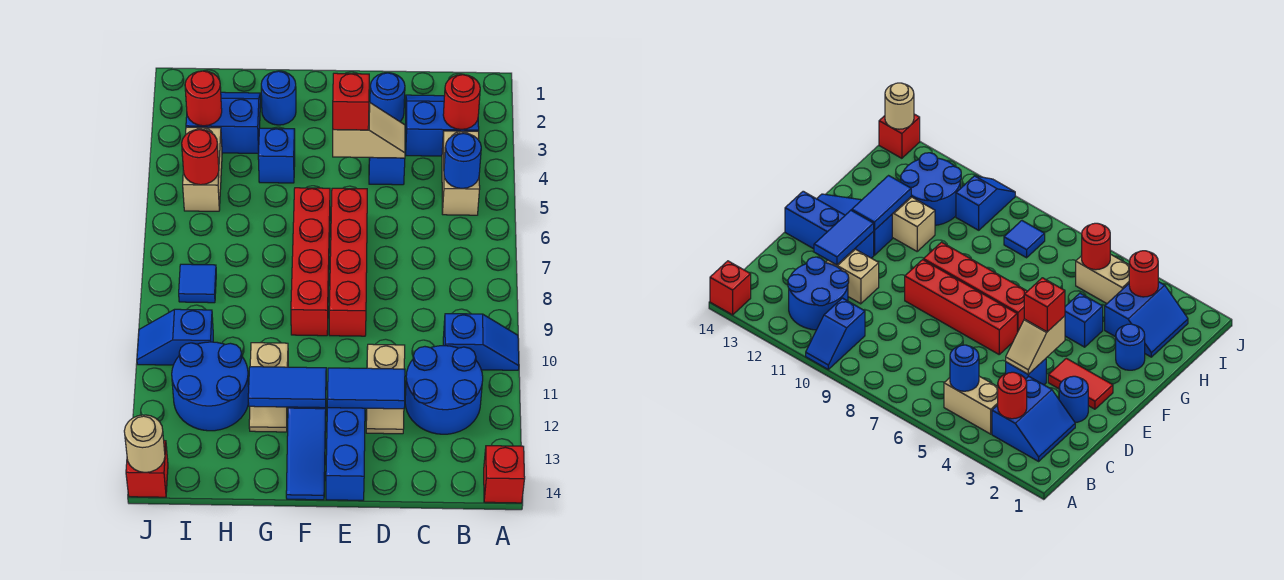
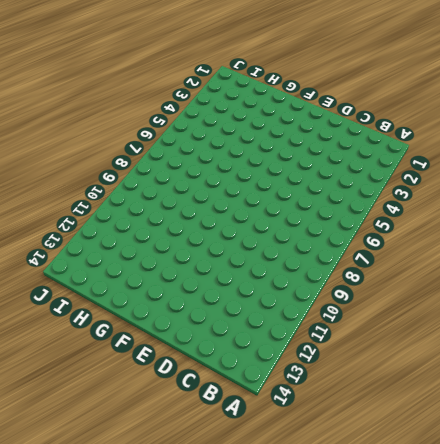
none -> blue 1x2 slope [443,314,519,370]
none -> red 1x1 brick [484,446,525,503]
none -> blue 2x2 slope [406,95,479,156]
none -> tan 1x2 brick [442,131,480,215]

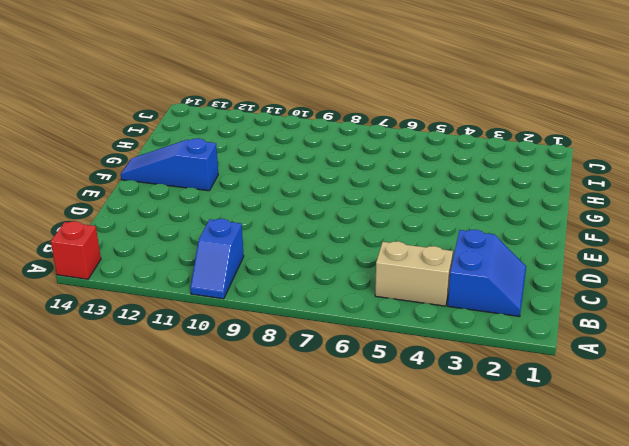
none -> blue 2x2 round brick [405,346,483,434]
none -> blue 1x1 round brick [370,73,405,121]
none -> blue 1x1 brick [369,157,405,185]
none -> tan 1x2 slope [366,344,405,434]

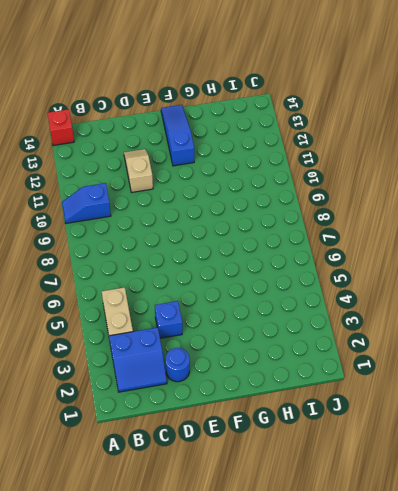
none -> blue 2x2 round brick [405,346,483,434]
none -> red 1x2 tile [1048,358,1113,409]
none -> red 1x4 brick [329,188,367,336]
none -> blue 1x3 brick [326,408,365,500]

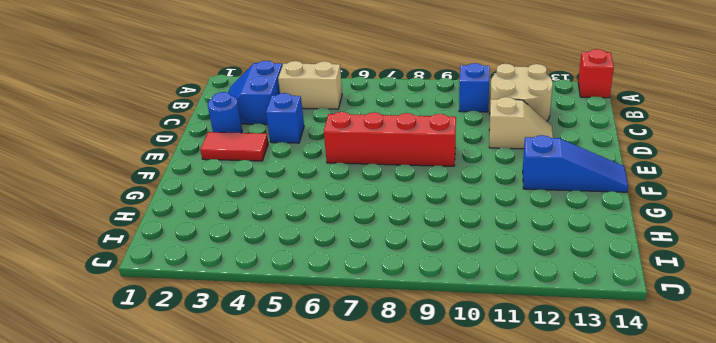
tan 2x2 round brick [490,64,553,121] -> blue 2x2 round brick [405,346,483,434]
none -> blue 1x3 brick [326,408,365,500]
none -> red 1x4 brick [291,188,330,336]
none -> blue 1x1 round brick [261,71,296,125]
none -> blue 1x1 brick [258,128,295,183]

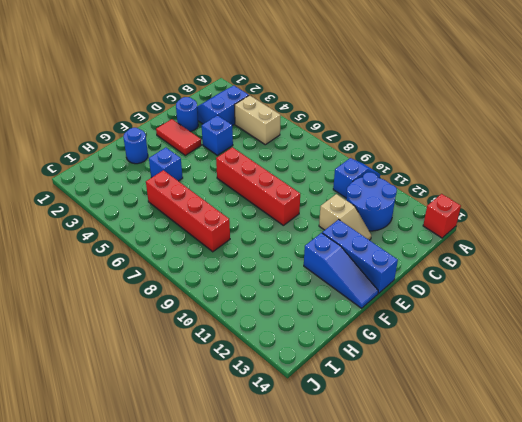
red 1x4 brick [146,170,230,252] -> red 1x4 brick moved to [291,188,330,336]
none -> tan 1x2 slope [249,343,288,432]
none -> blue 2x2 slope [186,92,261,153]
none -> blue 2x2 round brick [172,342,249,431]
none -> tan 1x2 brick [183,127,222,211]

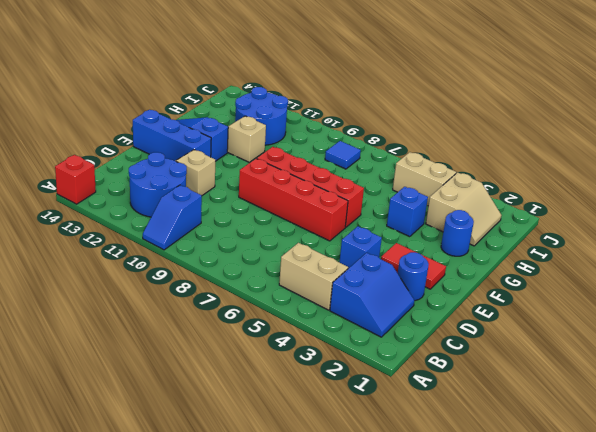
tan 2x2 slope [426,172,501,246] -> blue 2x2 slope [186,92,261,153]
none -> blue 1x2 slope [137,309,213,365]
none -> red 1x1 brick [126,441,168,497]
none -> red 1x1 round brick [443,75,480,129]
none -> blue 1x1 round brick [444,133,481,189]

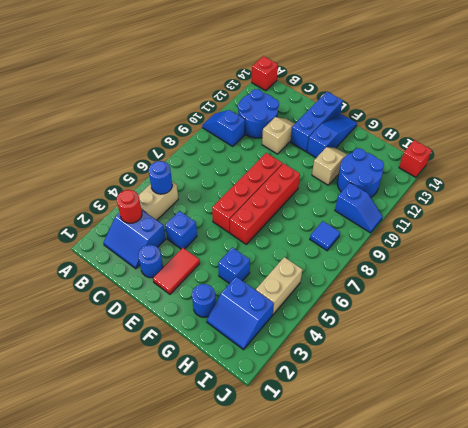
none -> tan 1x2 slope [333,102,405,158]
none -> blue 1x2 tile [327,368,405,409]
none -> blue 1x2 tile [248,367,326,408]
none -> red 1x1 round brick [185,71,222,126]

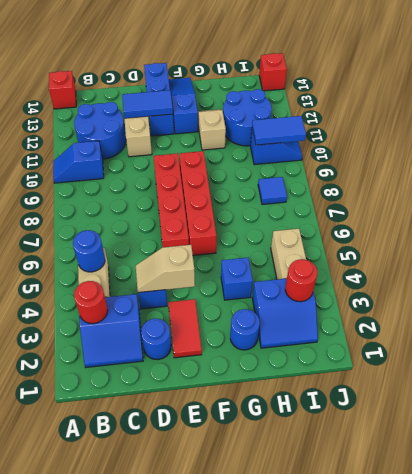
blue 1x2 tile [252,116,306,145] -> blue 1x2 tile moved to [248,367,326,408]
none -> red 1x1 round brick [182,129,219,185]
none -> tan 1x1 round brick [124,415,165,472]
none -> red 1x1 brick [333,73,369,130]

